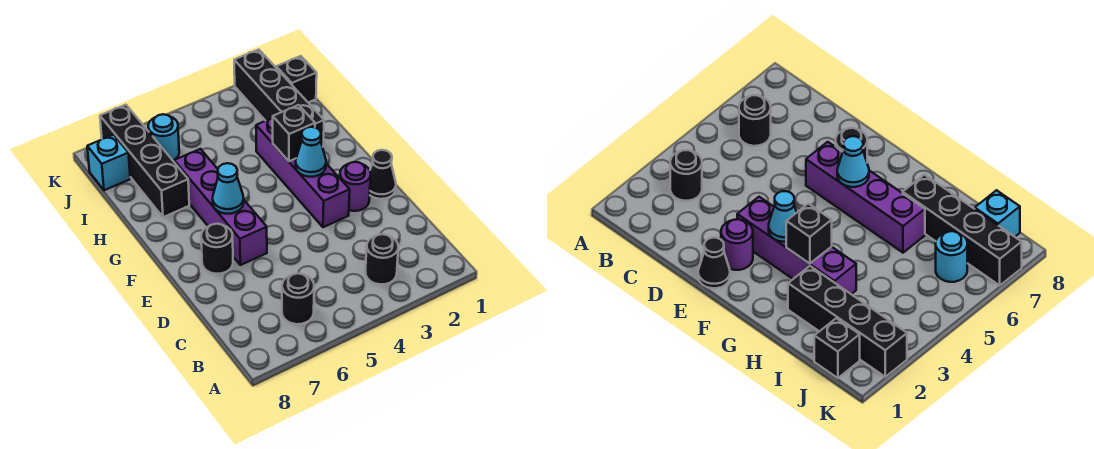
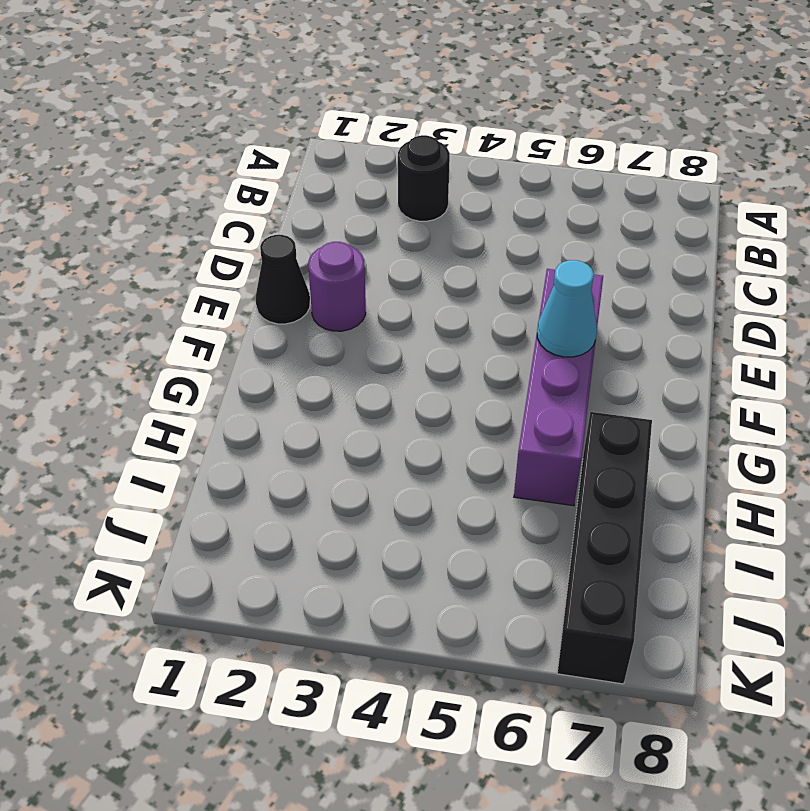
none -> black 1x1 round brick [282,273,314,324]
none -> purple 1x4 brick [256,118,350,227]
none -> black 1x1 round brick [201,224,233,274]

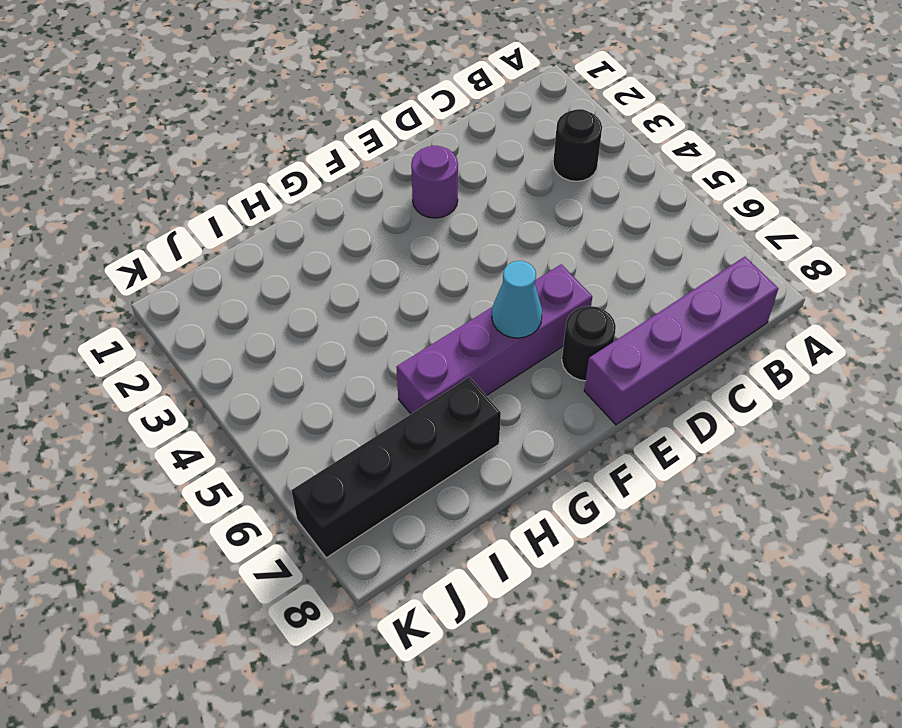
purple 1x4 brick [584,257,778,425] -> purple 1x4 brick moved to [256,118,350,227]
none -> black 1x1 round brick [282,273,314,324]
none -> black 1x1 cone [370,150,396,199]
none -> black 1x4 brick [234,50,324,147]

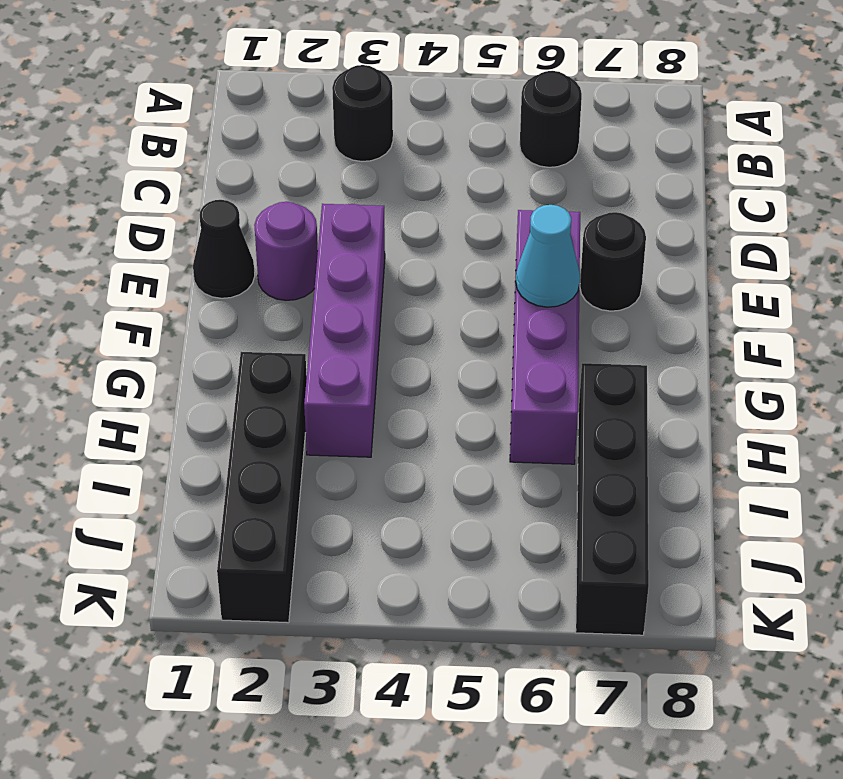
none -> black 1x1 brick [276,56,317,103]
none -> cyan 1x1 round brick [148,114,179,160]
none -> cyan 1x1 brick [87,135,130,190]

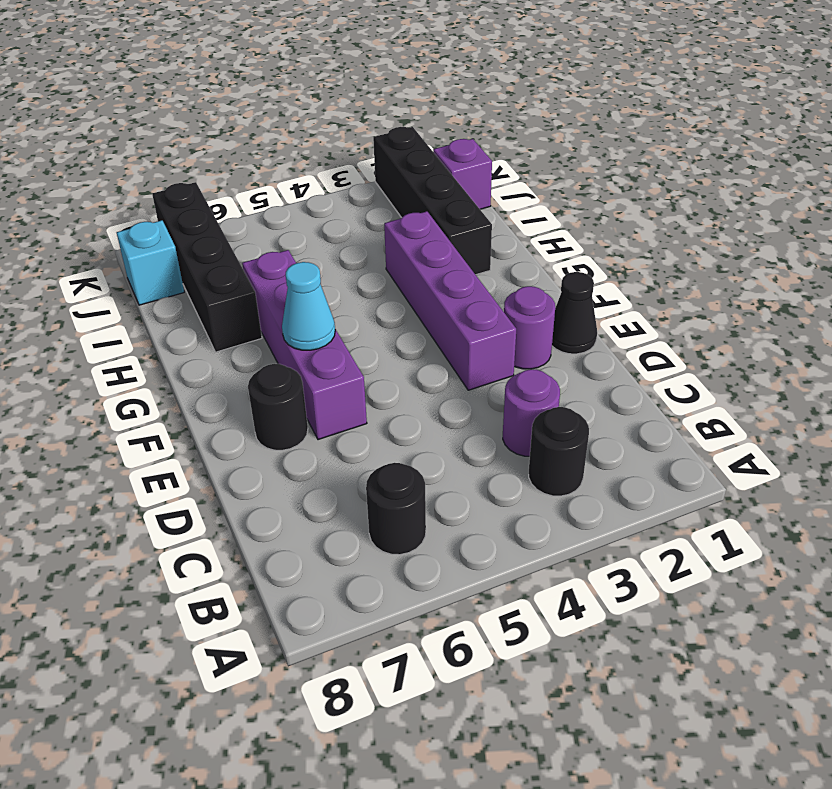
purple 1x1 round brick [503,369,560,456] -> none
purple 1x1 brick [433,139,492,209] -> black 1x1 brick [276,56,317,103]
none -> cyan 1x1 round brick [148,114,179,160]
none -> cyan 1x1 cone [296,127,326,177]
none -> black 1x1 brick [273,105,315,161]

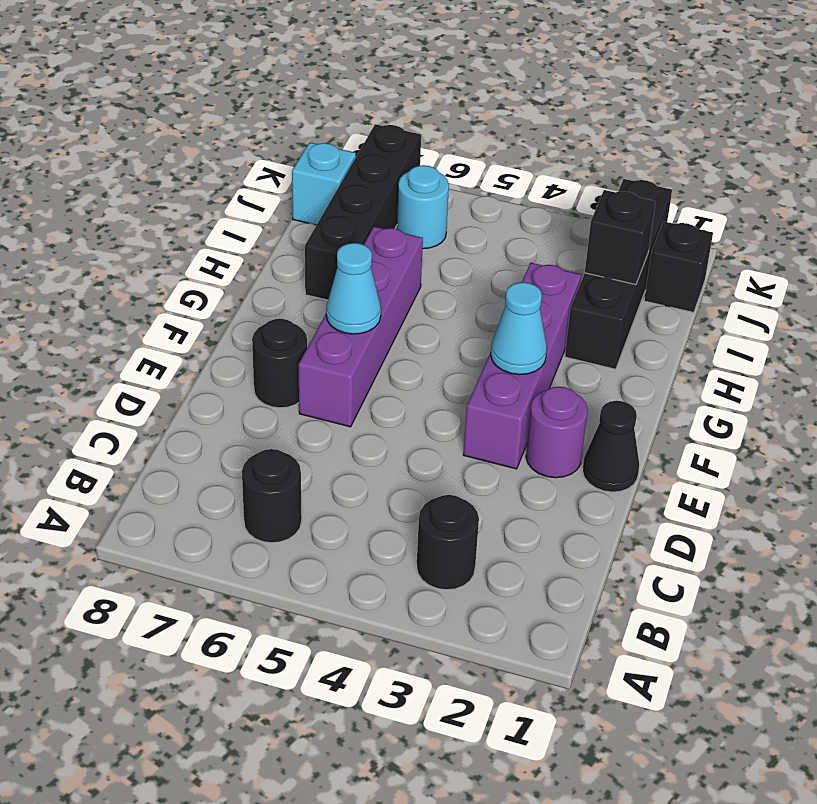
black 1x1 brick [585,190,656,285] -> black 1x1 brick moved to [273,105,315,161]

